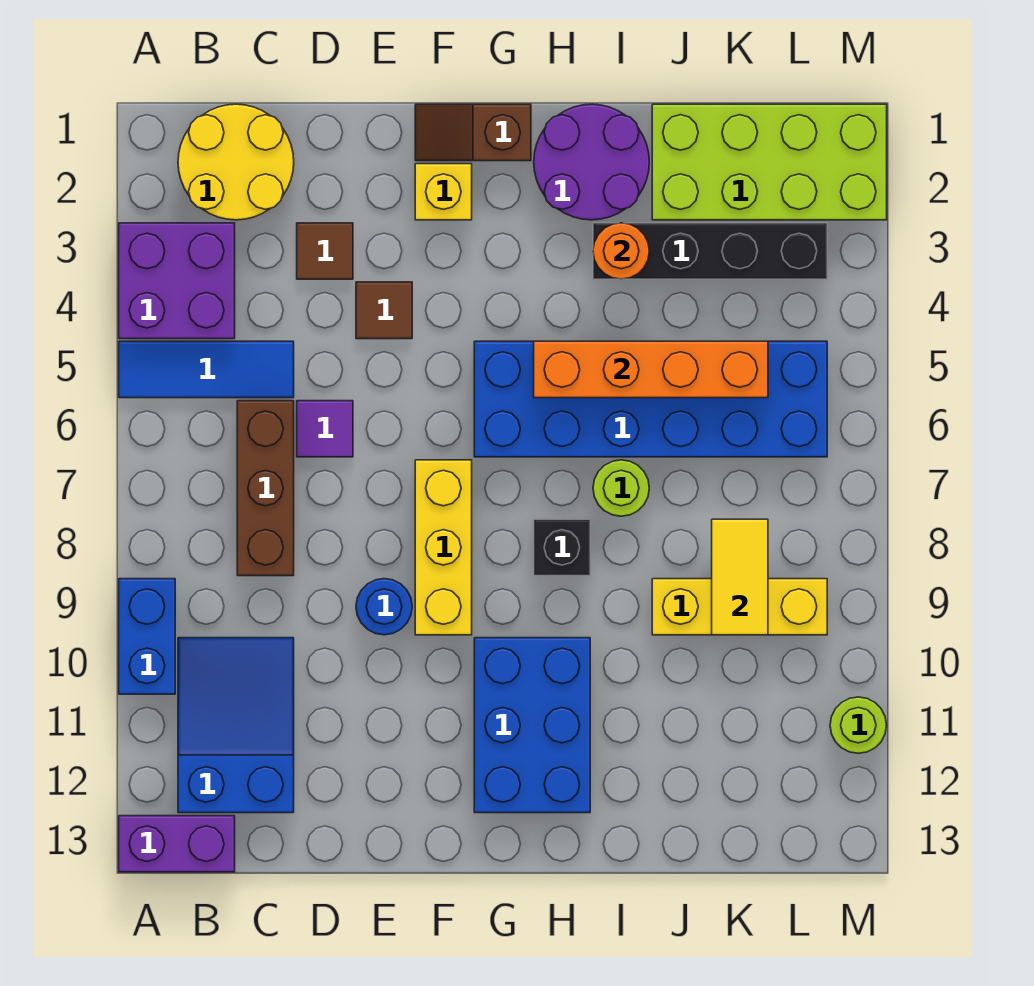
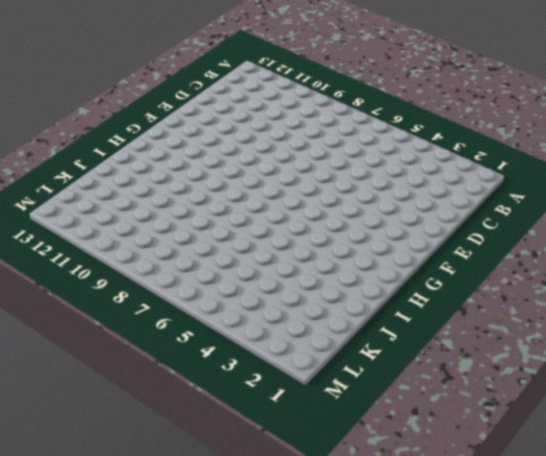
none -> purple 2x2 brick [119,223,235,339]
none -> blue 1x3 tile [119,341,294,398]
none -> blue 1x2 brick [119,579,175,694]

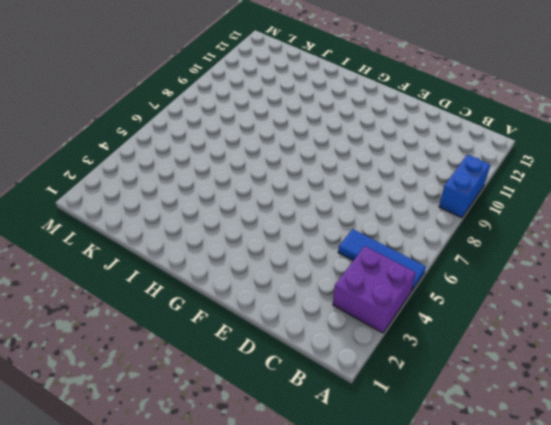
none -> purple 1x2 brick [119,816,235,872]
none -> yellow 2x2 round brick [178,104,294,220]
none -> blue 2x3 slope [178,638,294,813]

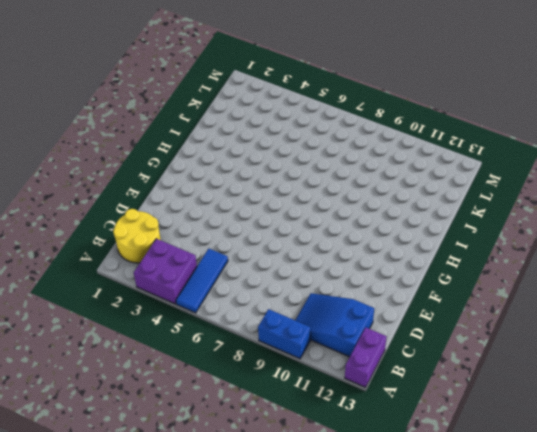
none -> brown 1x3 brick [237,401,294,576]
none -> brown 1x1 tile [297,223,353,279]
none -> purple 1x1 tile [297,401,353,457]

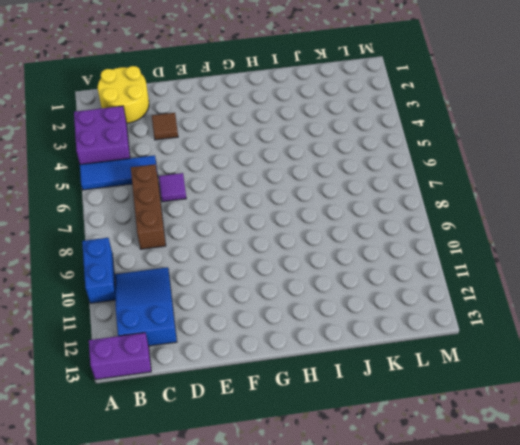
none -> brown 1x1 tile [356,282,412,339]
none -> blue 1x1 round brick [356,579,412,635]
none -> brown 1x2 slope [415,104,531,161]

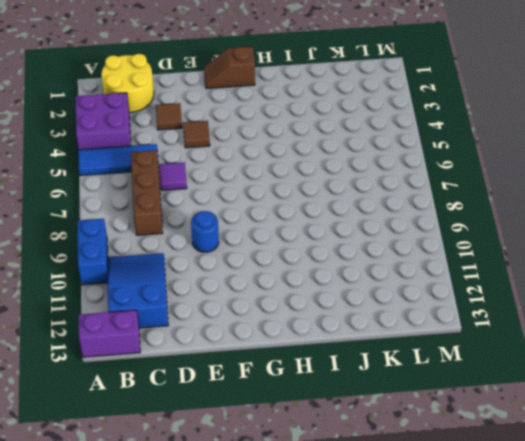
none -> yellow 1x1 brick [415,164,472,220]
none -> yellow 1x3 brick [415,460,472,635]
none -> blue 2x6 brick [474,341,827,457]

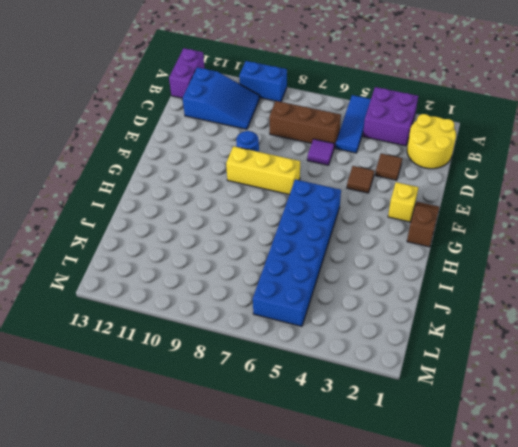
none -> blue 2x3 brick [474,638,590,813]
none -> purple 2x2 round brick [534,104,649,220]
none -> black 1x1 brick [534,519,590,576]

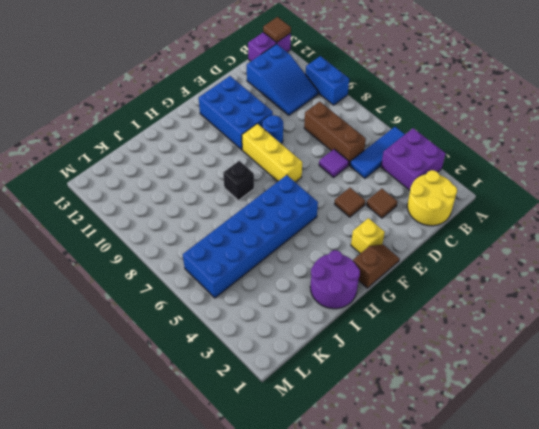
brown 1x1 tile [263,17,291,42] -> none
blue 2x3 brick [199,76,273,150] -> blue 2x3 brick moved to [474,638,590,813]
none -> black 1x4 brick [593,223,827,279]
none -> lime 1x1 round brick [593,460,649,516]
none -> lime 2x4 brick [652,104,887,220]

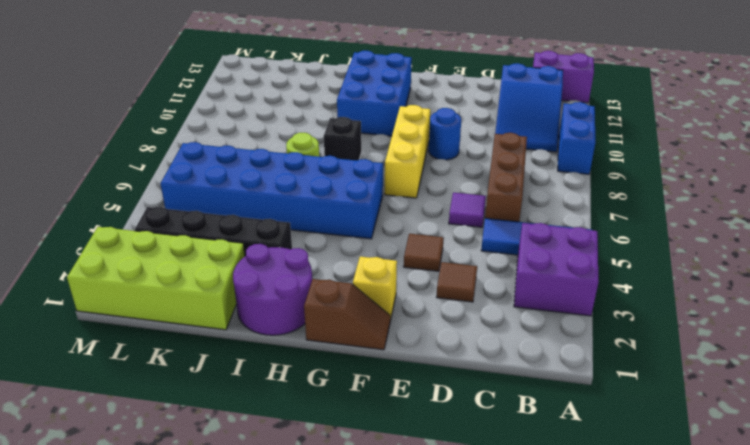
none -> yellow 2x2 round brick [178,104,294,220]
none -> yellow 1x3 brick [652,579,827,635]
none -> lime 1x1 round brick [830,697,887,753]

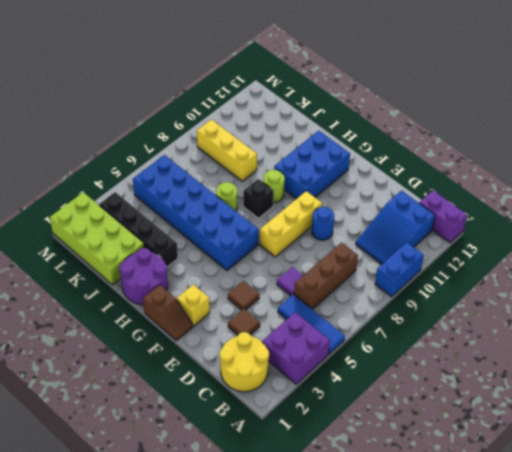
lime 1x1 round brick [263,170,285,202] -> lime 1x1 round brick moved to [830,697,887,753]
none -> orange 1x4 brick [534,341,768,398]
none -> orange 1x1 round brick [593,223,649,279]
none -> yellow 1x2 tile [712,519,768,635]

